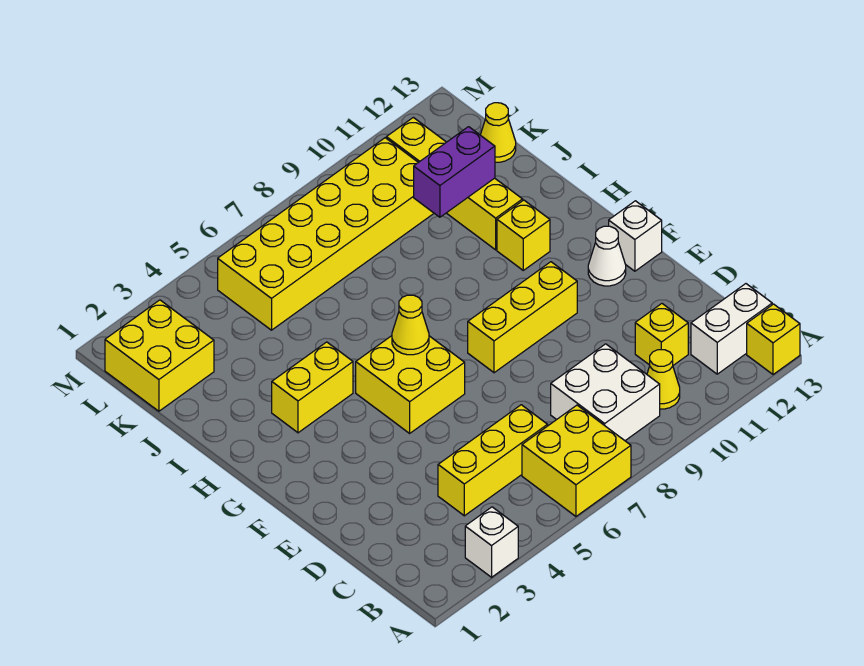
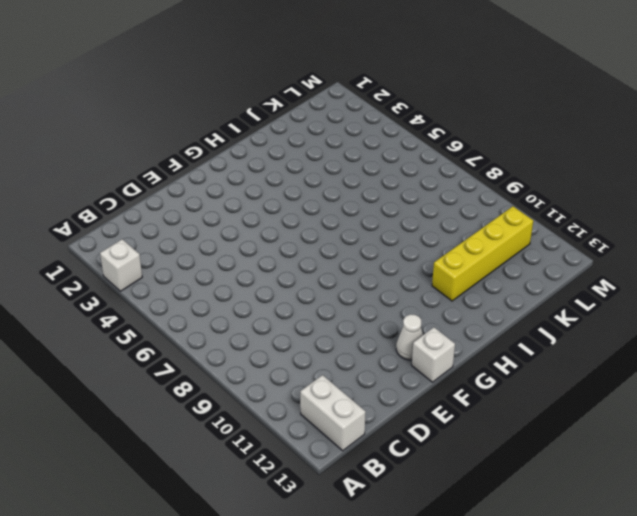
none -> yellow 2x2 brick [522,405,631,516]
none -> yellow 1x1 brick [747,304,800,374]
none -> white 2x2 brick [551,344,660,441]

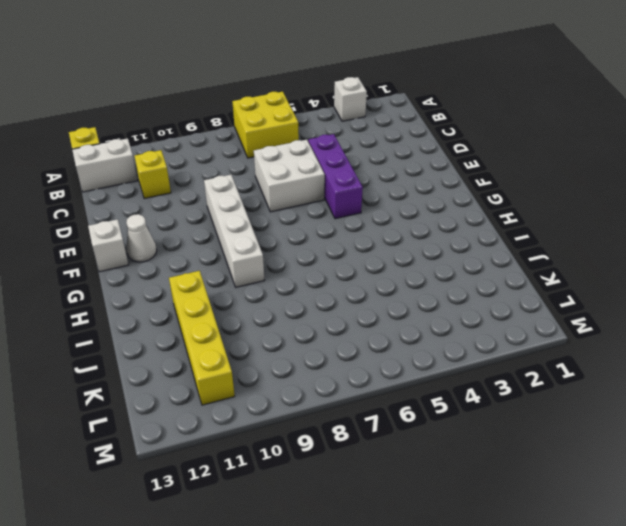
purple 1x3 brick [308,134,363,219] -> yellow 2x2 brick [356,336,465,433]
white 2x2 brick [254,140,325,212] -> white 2x2 brick moved to [551,344,660,441]
white 1x4 brick [204,175,264,287] -> yellow 1x3 brick [468,262,577,373]
none -> yellow 1x1 cone [647,350,680,409]
none -> yellow 1x3 brick [438,405,548,516]
none -> yellow 1x2 brick [272,342,353,433]

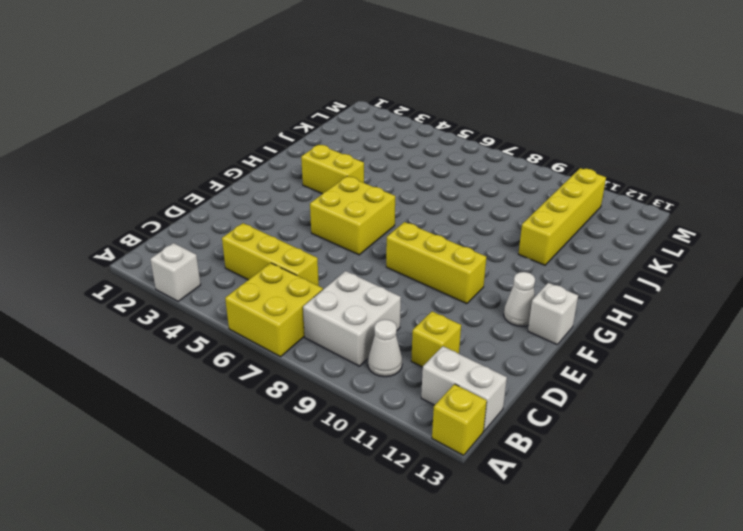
white 1x1 cone [368,320,402,377] -> yellow 1x1 cone [647,350,680,409]
none -> yellow 1x1 brick [497,200,550,270]
none -> yellow 2x2 brick [105,300,214,411]
none -> yellow 2x6 brick [218,138,434,330]

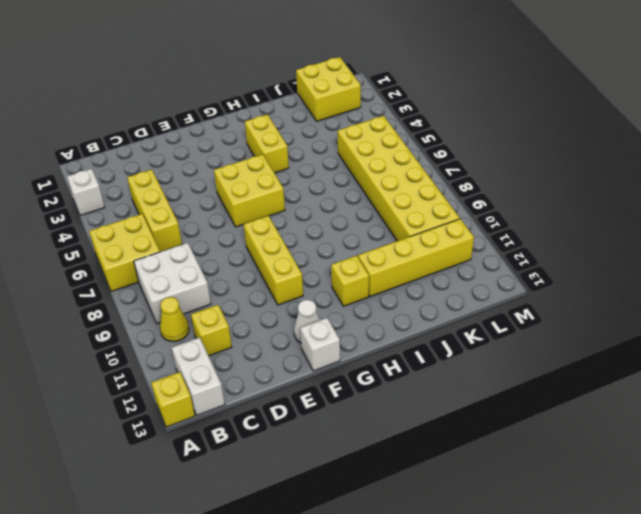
none -> yellow 1x1 cone [481,103,516,162]
none -> yellow 1x1 cone [392,295,429,355]
none -> purple 1x2 brick [414,127,495,217]

